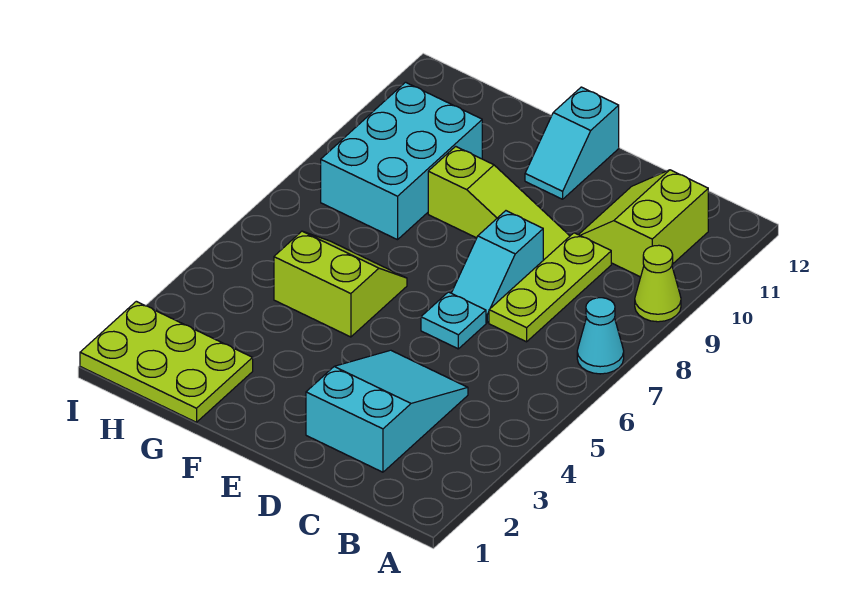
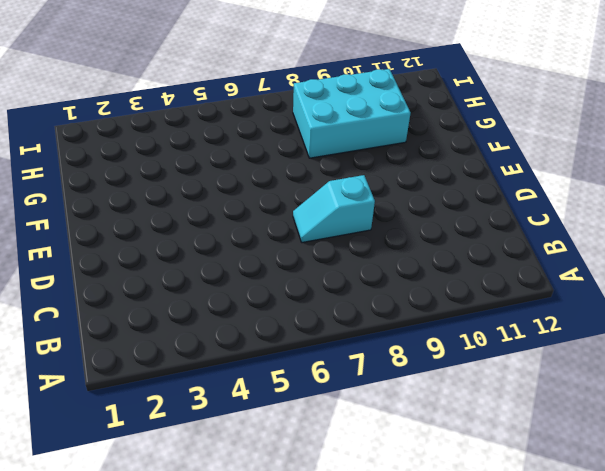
none -> cyan 1x1 cone [577,298,624,374]
none -> lime 1x1 cone [635,245,681,322]
none -> lime 2x2 slope [579,170,708,277]

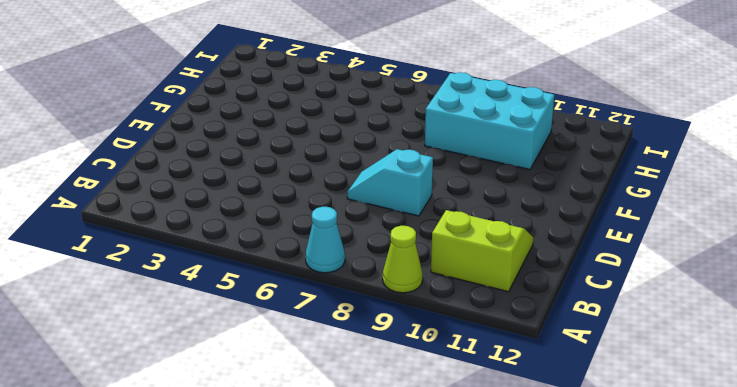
none -> cyan 2x3 slope [306,350,468,472]
none -> lime 1x3 plate [489,233,611,342]
none -> cyan 1x1 plate [421,292,486,349]

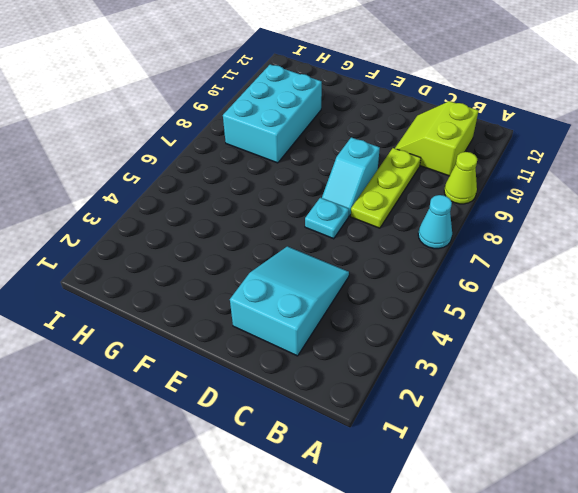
none -> lime 1x3 slope [428,146,570,260]
none -> cyan 1x2 slope [525,87,619,199]
none -> lime 2x2 slope [274,231,407,337]

